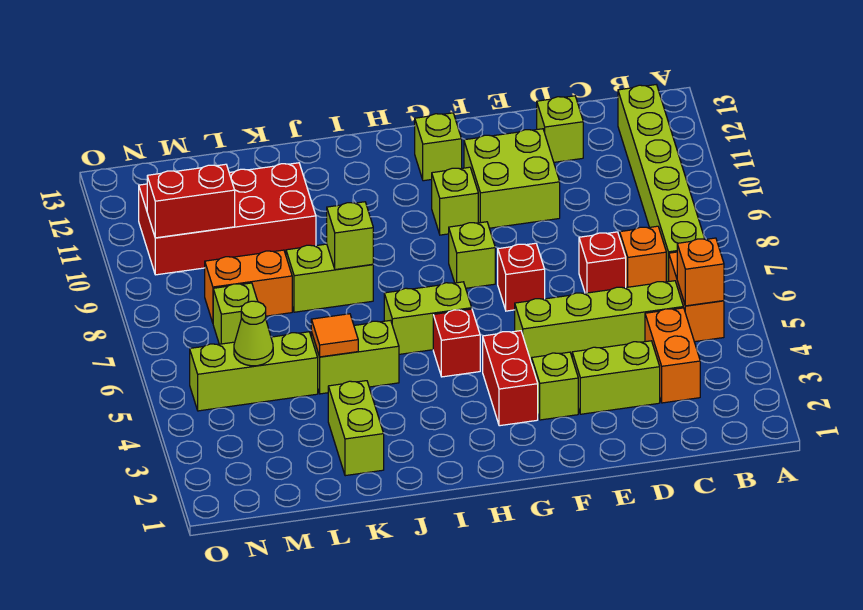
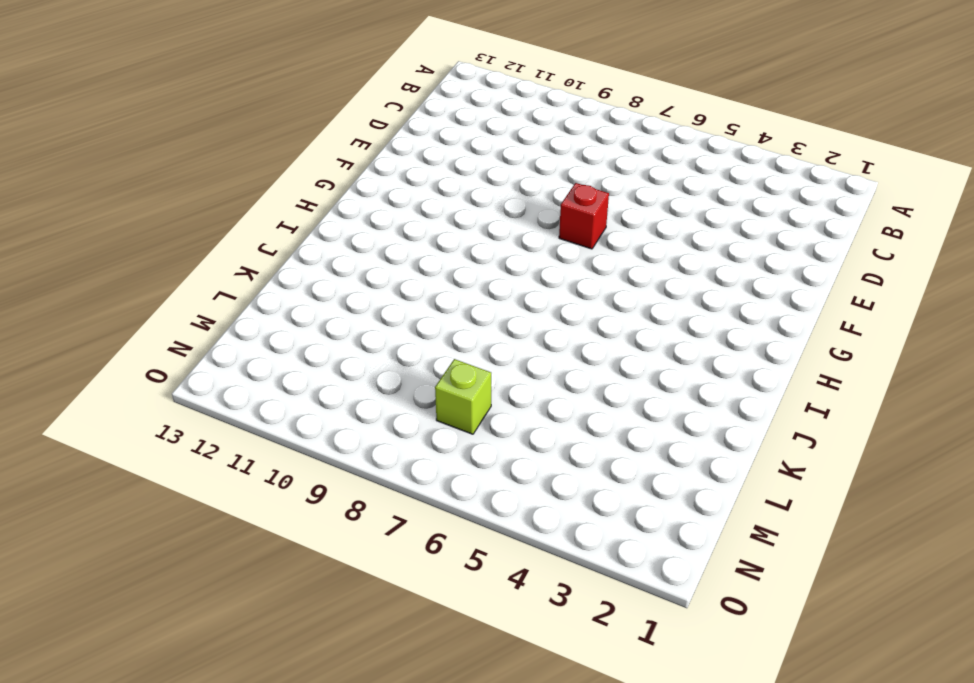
none -> orange 1x2 brick [669,252,724,342]
none -> lime 1x6 brick [618,85,705,282]
none -> orange 1x2 brick [645,308,700,403]

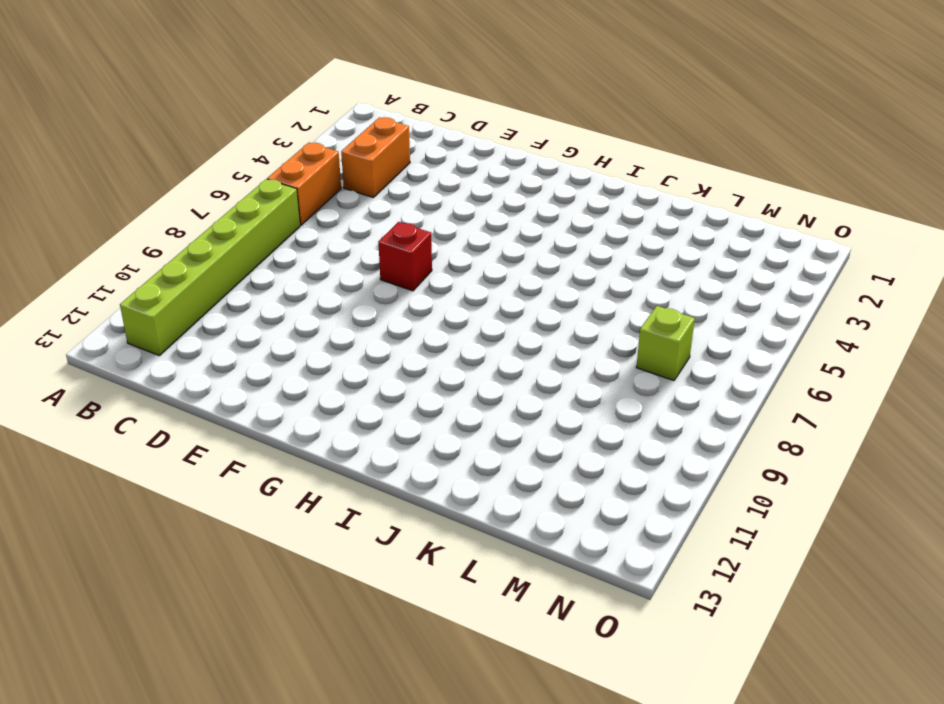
none -> lime 1x4 brick [515,281,683,363]
none -> orange 1x1 brick [620,226,666,287]
none -> lime 1x2 brick [572,341,660,414]

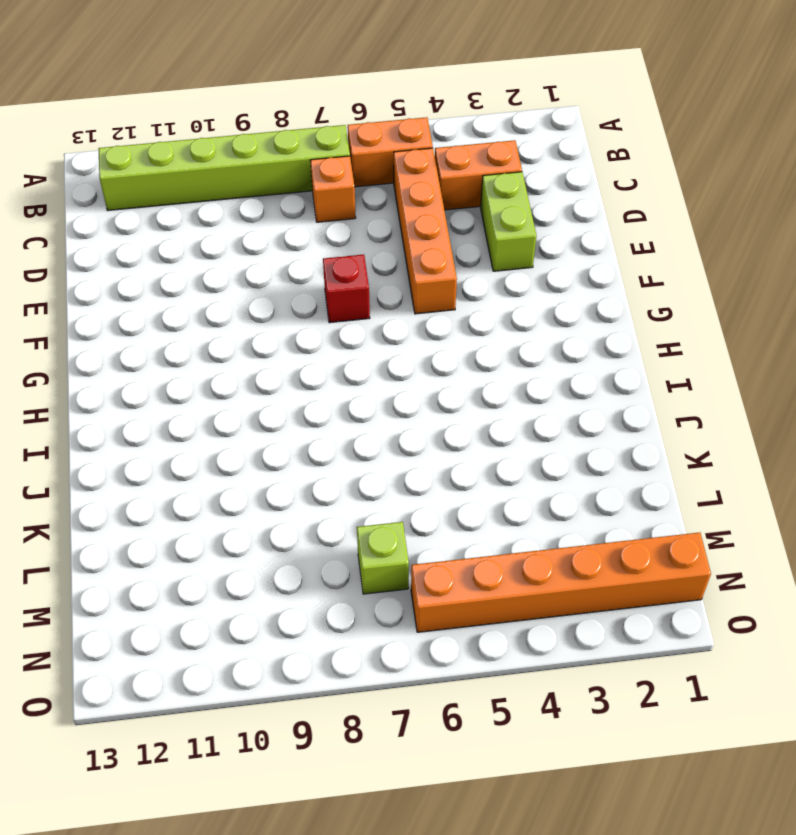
orange 1x4 brick [394,148,457,314] -> lime 1x4 brick [515,281,683,363]
orange 1x6 brick [411,532,711,632] -> lime 1x3 brick [190,332,318,411]
none -> red 1x1 brick [579,232,626,293]
none -> lime 1x1 brick [537,96,583,162]
none -> lime 2x2 brick [464,129,560,228]

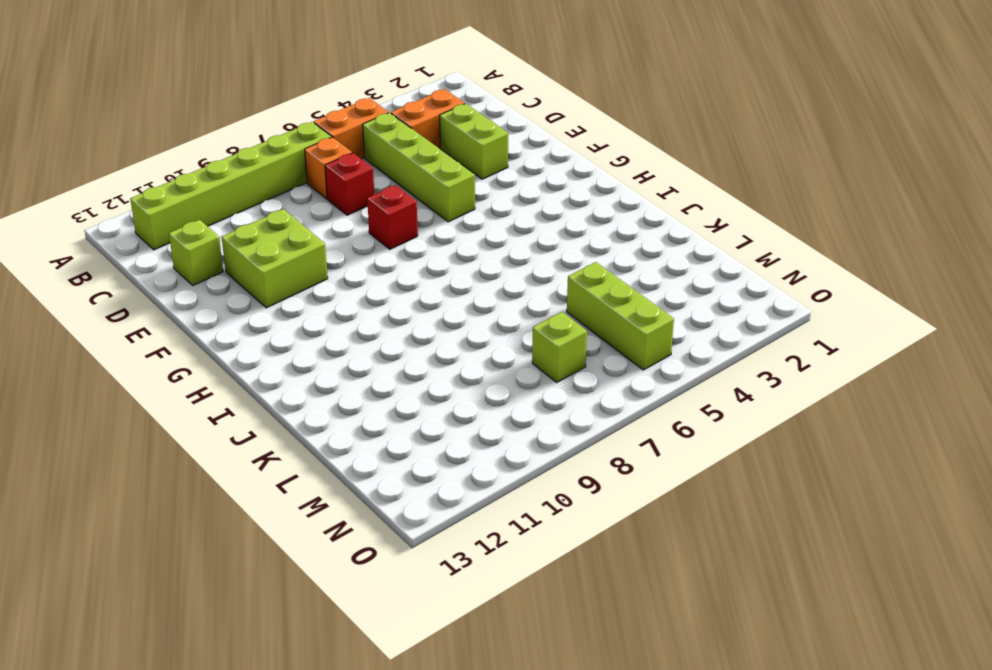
none -> lime 1x1 brick [532,352,578,420]
none -> red 1x2 brick [483,331,538,426]
none -> lime 1x1 brick [449,222,495,288]

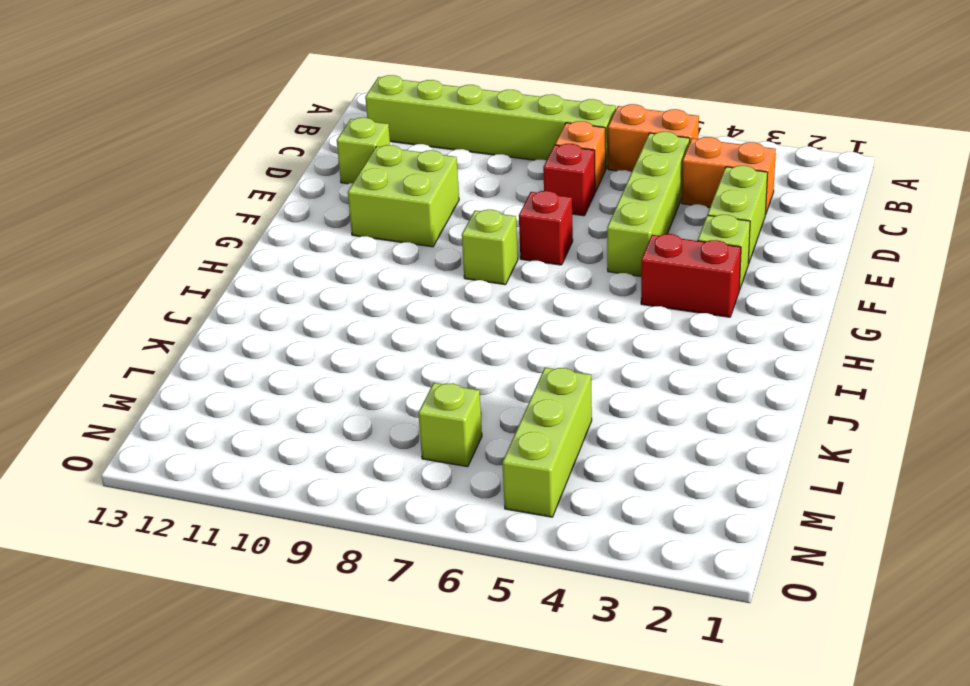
none -> lime 1x1 brick [432,167,478,235]
none -> lime 1x1 brick [415,113,462,181]
none -> red 1x1 brick [433,309,480,377]

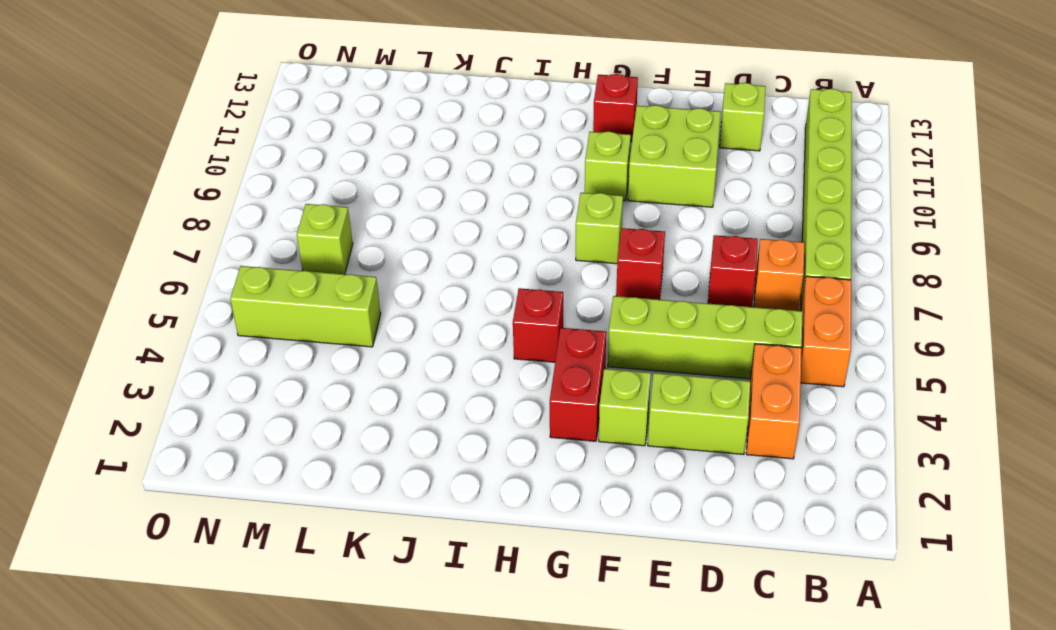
red 1x1 brick [593,74,638,142] -> lime 1x1 brick [415,113,462,181]
none -> lime 1x2 brick [384,282,472,354]
none -> lime 1x2 brick [311,320,399,394]
none -> lime 1x2 brick [286,244,373,312]

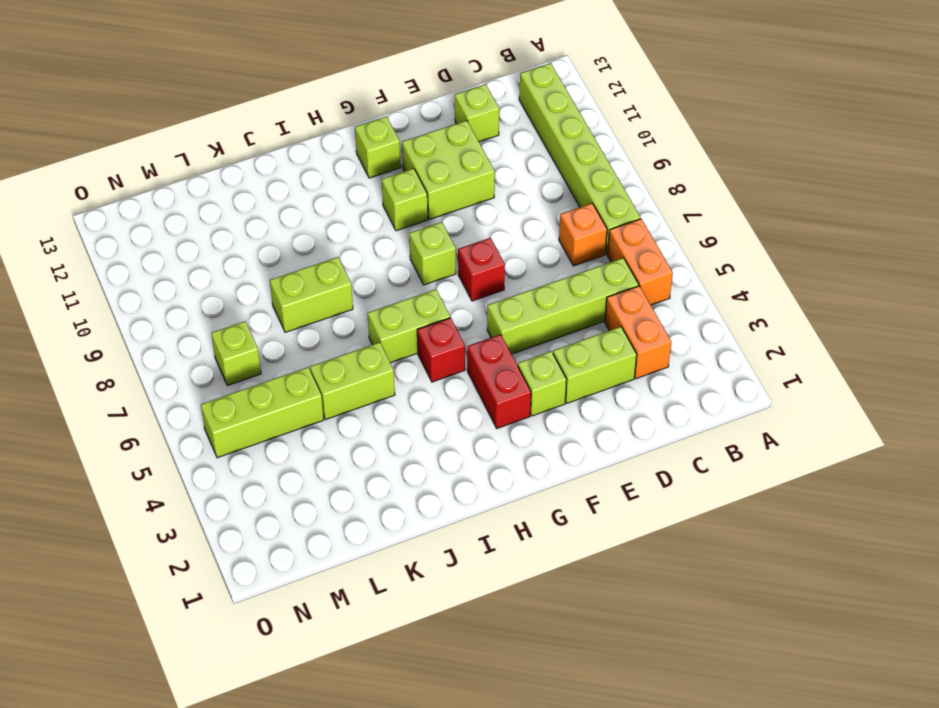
none -> red 1x1 brick [579,232,626,293]
none -> lime 1x2 brick [328,381,384,476]
none -> red 2x4 brick [139,163,316,275]

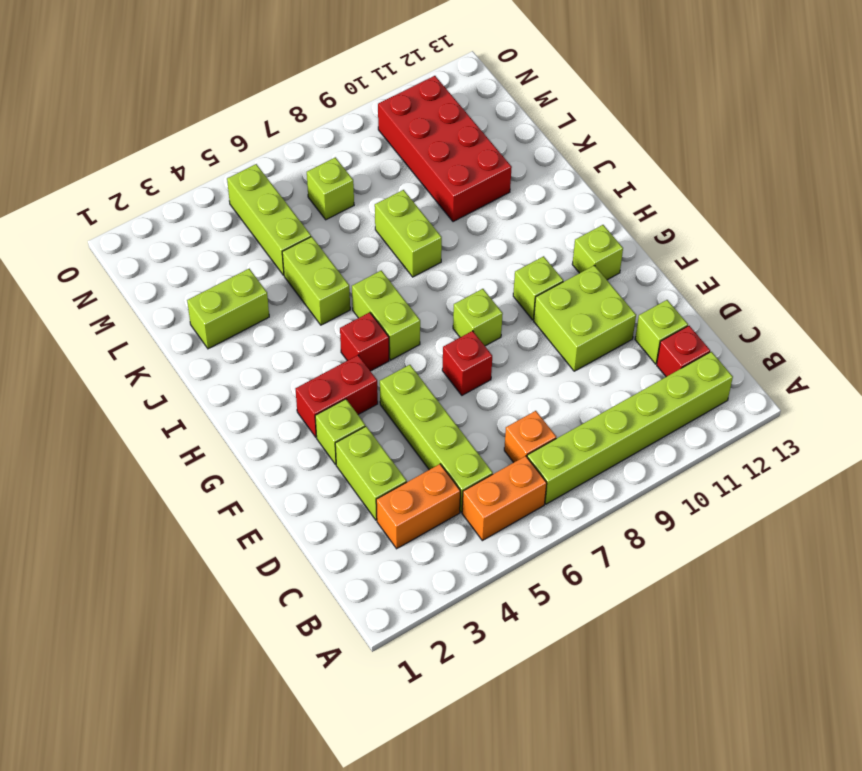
red 1x1 brick [657,326,710,377] -> red 1x1 brick moved to [579,232,626,293]
none -> orange 1x2 brick [205,250,292,323]
none -> orange 1x1 brick [677,238,724,306]
none -> lime 1x1 brick [327,202,373,270]

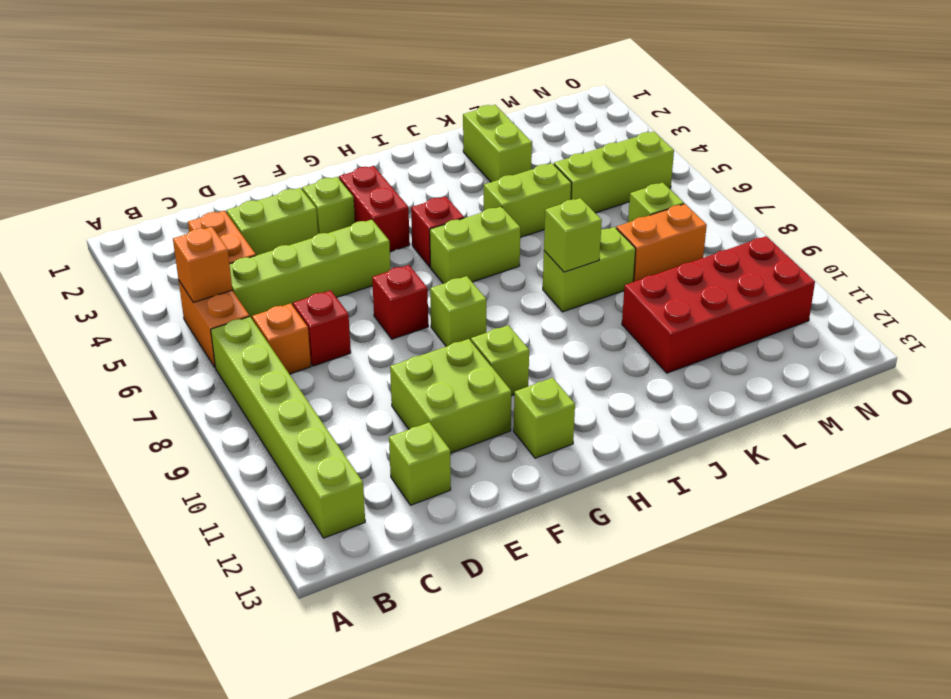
none -> orange 1x1 tile [311,314,358,357]
none -> lime 1x1 cone [234,301,273,366]
none -> red 1x2 brick [147,164,235,238]

